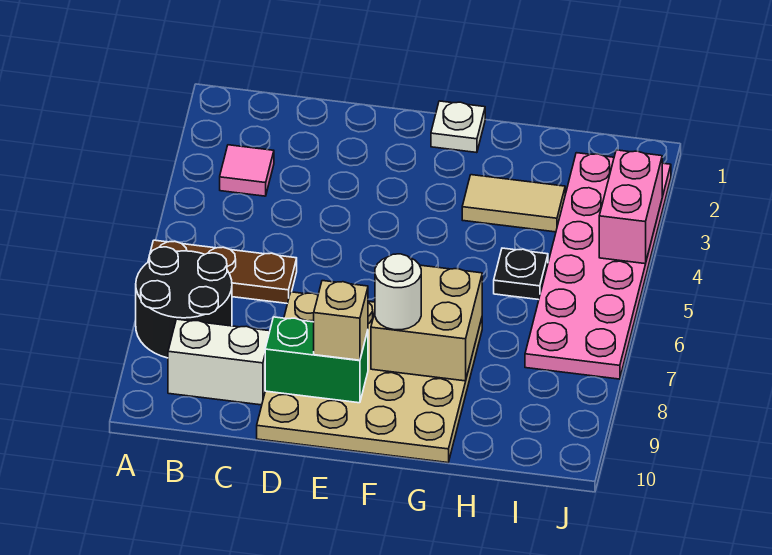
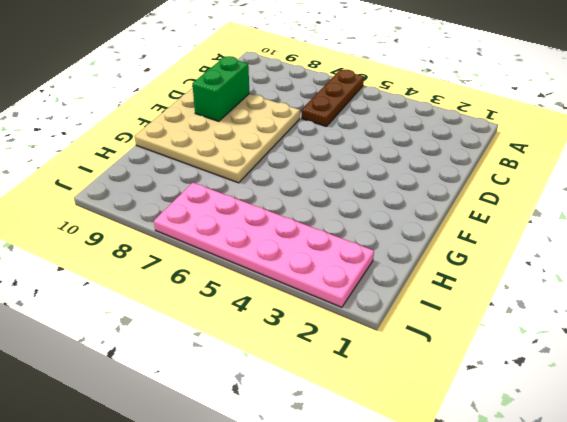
none -> black 2x2 round brick [136,247,232,358]
none -> pink 1x1 tile [220,145,274,196]
none -> white 1x2 brick [168,319,270,405]

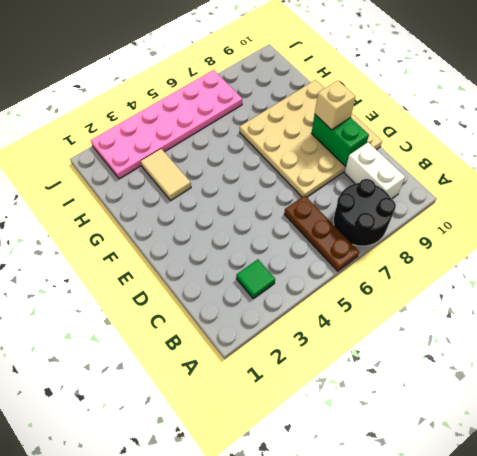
green 1x1 tile [236,259,275,299] -> pink 1x1 tile [220,145,274,196]
none -> white 1x1 plate [431,101,485,153]
none -> black 1x1 plate [494,248,548,300]
none -> tan 2x2 brick [371,265,482,381]

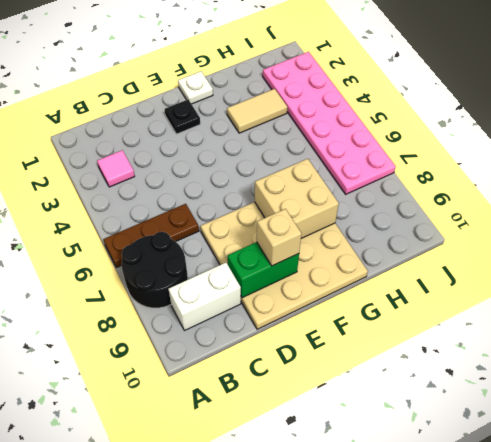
black 1x1 plate [165,100,200,134] -> black 1x1 plate moved to [494,248,548,300]
none -> pink 1x2 brick [599,150,662,264]
none -> white 1x1 round brick [375,254,421,330]

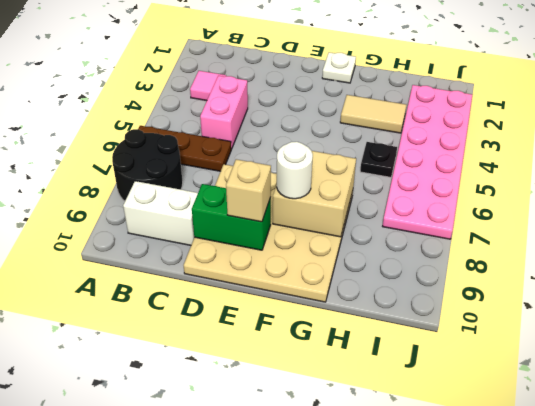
pink 1x2 brick [200,76,248,149] -> pink 1x2 brick moved to [599,150,662,264]

